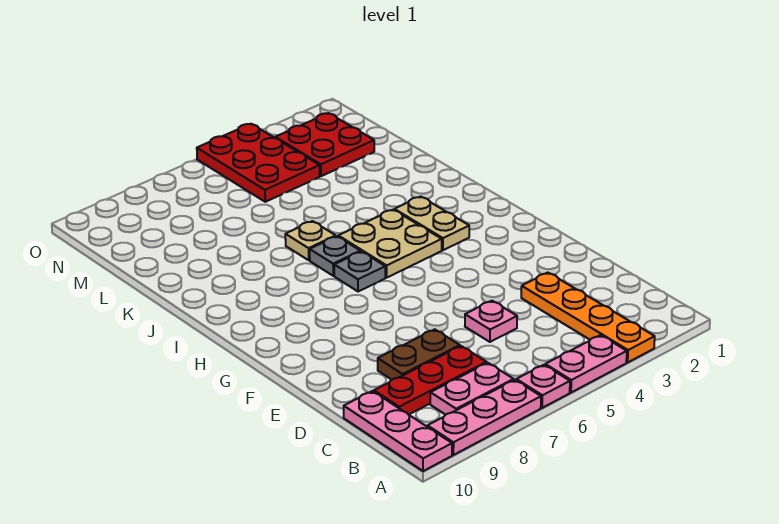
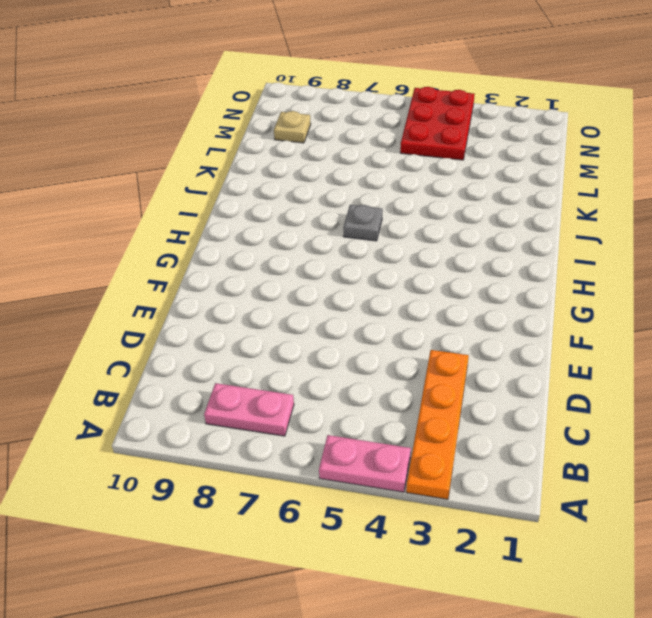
tan 1x1 plate [274,111,311,143] -> tan 1x1 plate moved to [285,221,336,260]
none -> pink 1x1 plate [516,365,570,408]
none -> pink 1x3 plate [428,380,541,455]
none -> pink 1x3 plate [344,391,452,471]

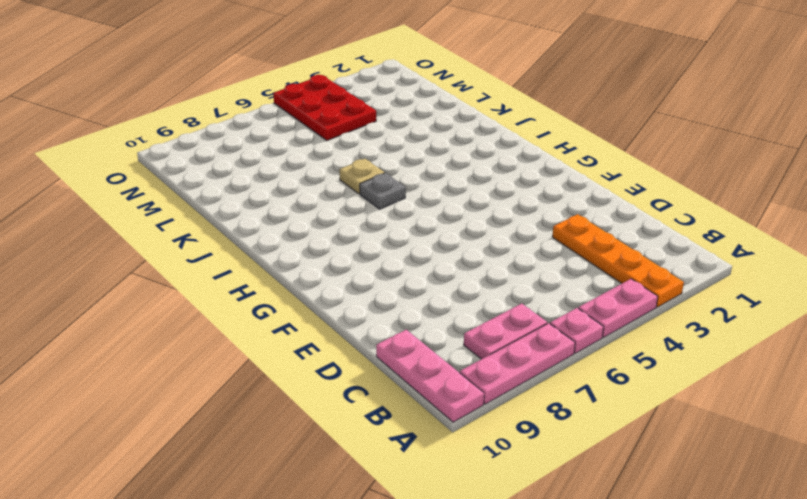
none -> red 1x3 plate [374,346,487,415]
none -> pink 1x1 plate [465,301,517,342]
none -> brown 1x2 plate [378,329,460,380]

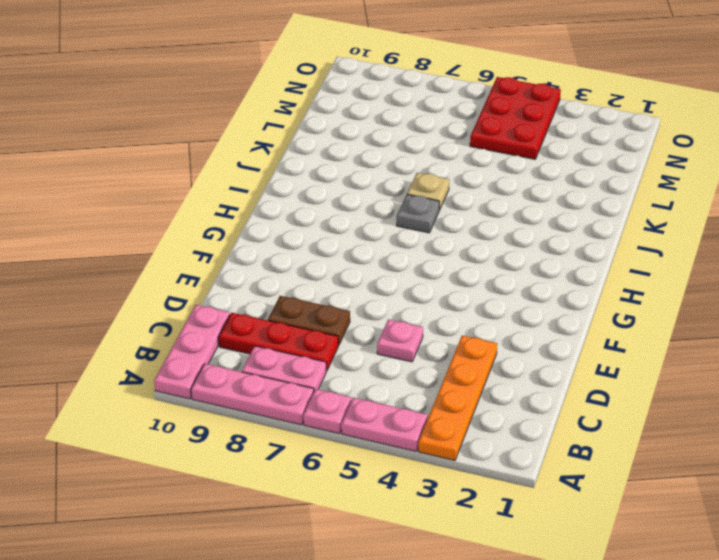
none -> tan 1x2 plate [394,197,469,250]
none -> tan 2x2 plate [338,210,442,277]
none -> grey 1x1 plate [334,252,385,292]

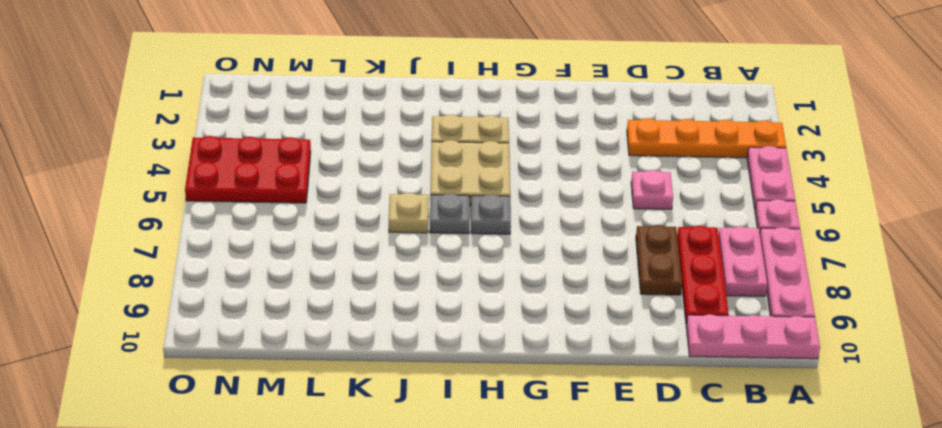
none -> red 2x2 plate [275,113,374,176]

